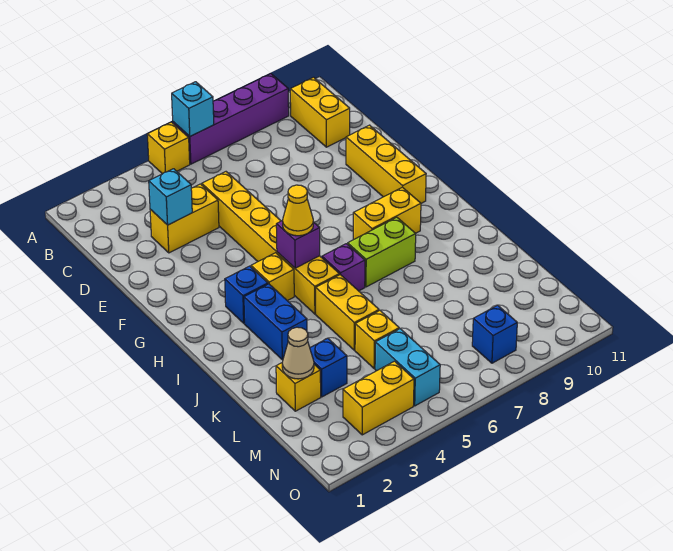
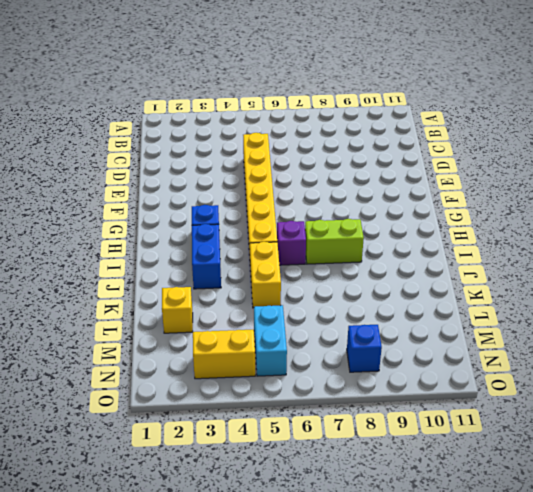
none -> yellow 1x1 brick [147,122,190,174]
none -> purple 1x4 brick [173,74,289,164]
none -> yellow 1x2 brick [290,77,350,147]

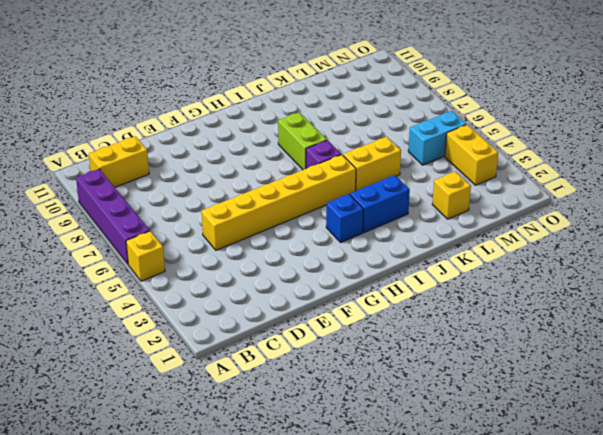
none -> yellow 1x2 brick [150,184,219,253]
none -> yellow 1x3 brick [346,125,426,203]
none -> yellow 1x1 brick [251,253,294,301]

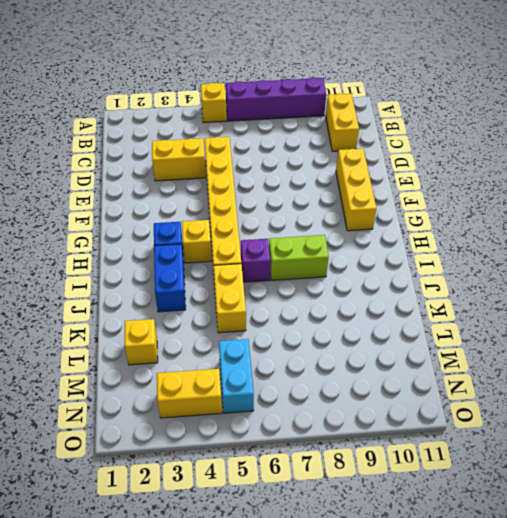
none -> yellow 1x2 brick [353,187,421,240]
none -> blue 1x1 brick [310,338,347,397]
none -> yellow 1x1 brick [355,311,399,369]

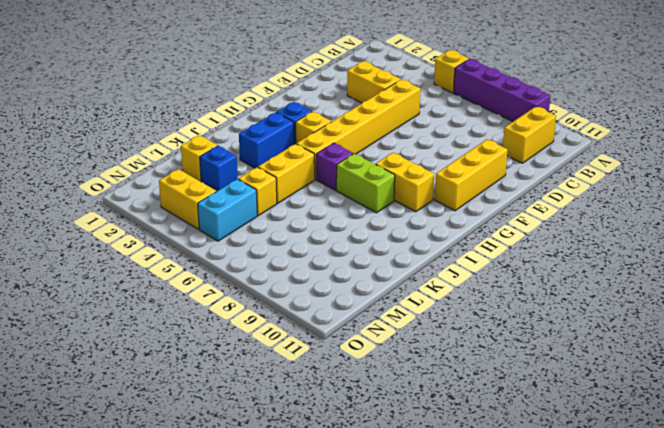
none -> blue 1x1 brick [472,305,517,363]
none -> cyan 1x1 brick [172,82,214,136]
none -> cyan 1x1 brick [149,169,192,225]

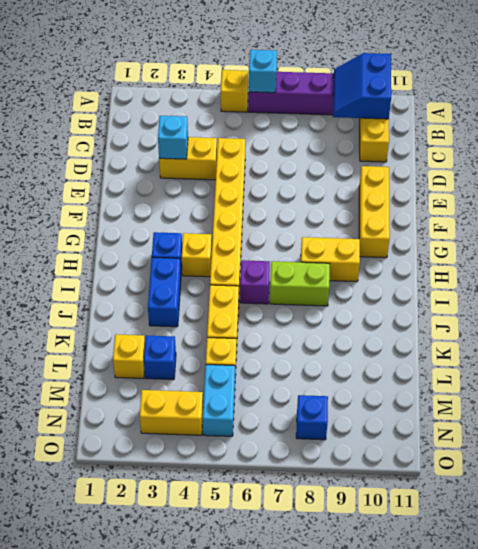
blue 2x2 slope [333,53,391,119] -> none
none -> purple 1x1 brick [276,220,320,268]
none -> tan 1x1 cone [282,327,314,379]
none -> yellow 1x1 cone [283,185,313,236]

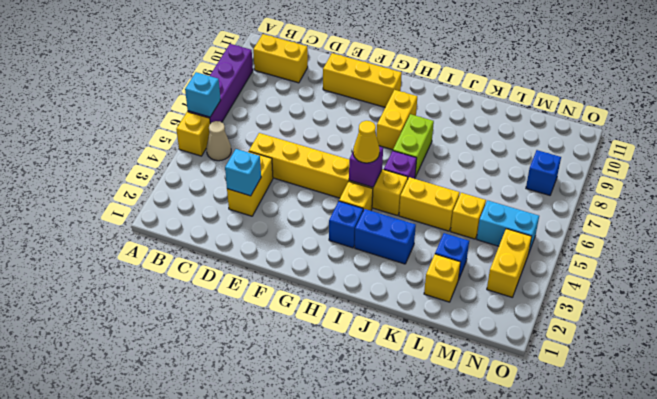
tan 1x1 cone [206,121,231,161] -> tan 1x1 cone moved to [282,327,314,379]

